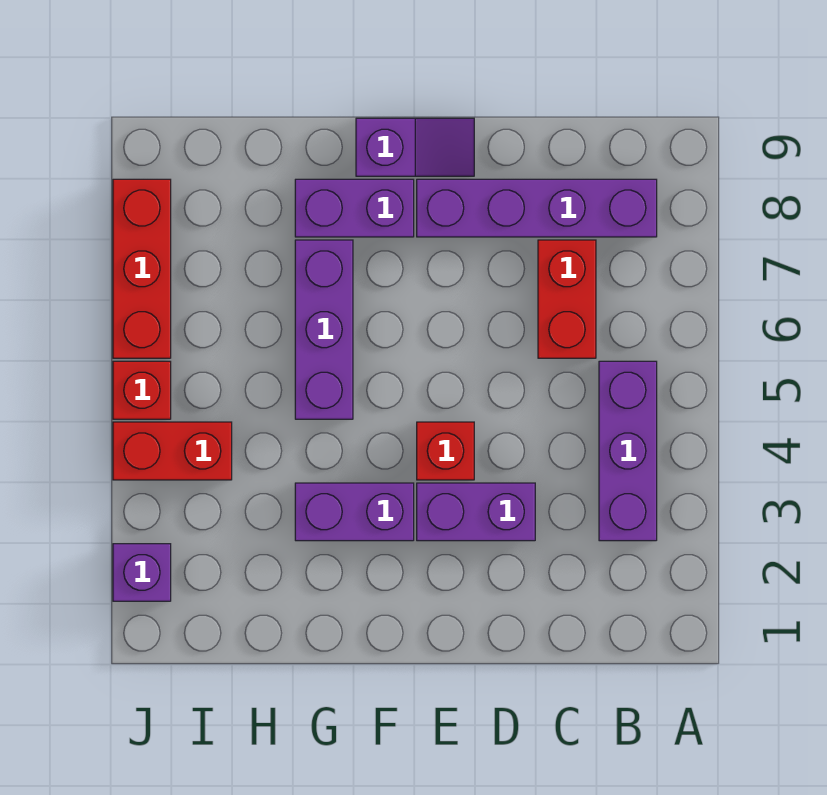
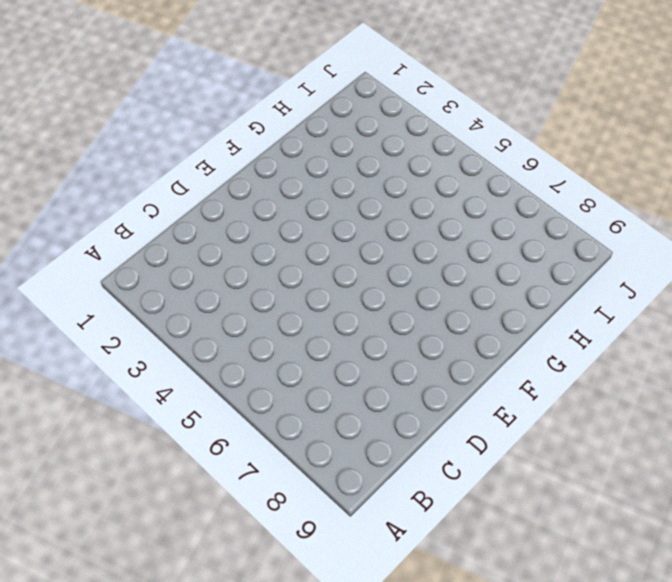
none -> purple 1x3 brick [599,361,657,541]
none -> purple 1x4 brick [417,179,657,237]
none -> red 1x2 brick [538,240,596,358]

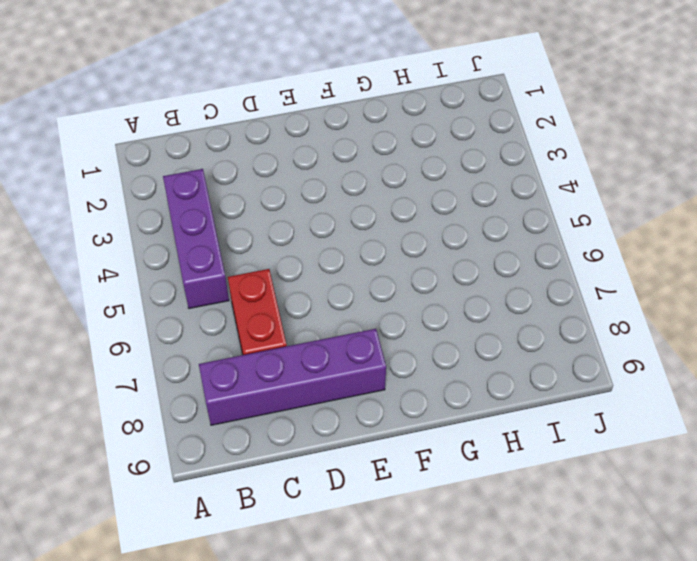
none -> purple 1x2 brick [417,483,535,541]
none -> red 1x1 brick [417,422,474,480]
none -> purple 1x2 slope [356,118,474,176]

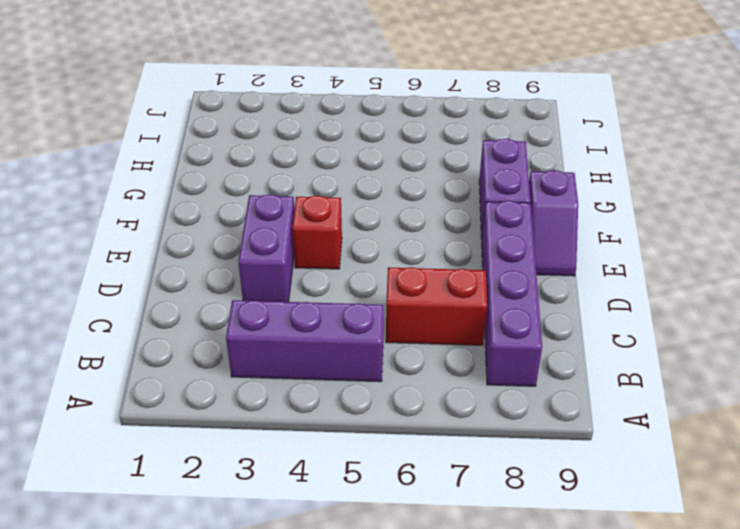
none -> purple 1x2 brick [295,483,414,541]
none -> purple 1x3 brick [295,240,353,419]
none -> red 1x2 brick [113,422,232,480]

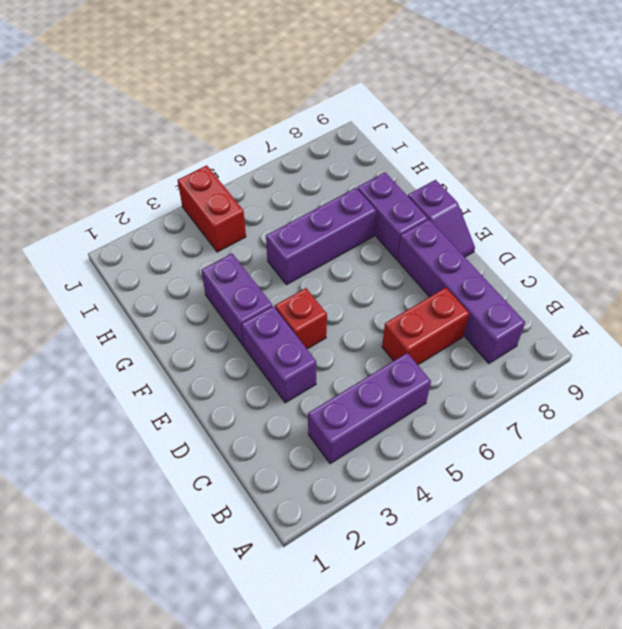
none -> purple 1x1 brick [113,544,171,601]
none -> red 1x1 brick [113,361,171,419]
none -> red 1x3 brick [113,179,171,358]

